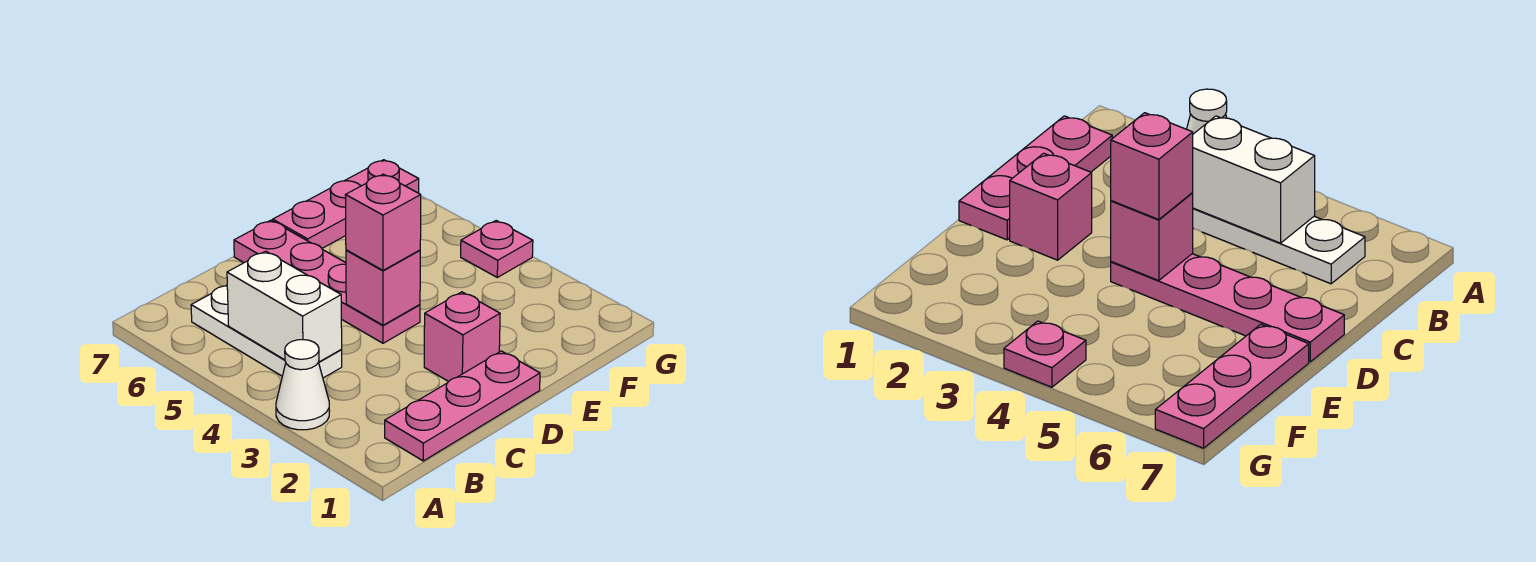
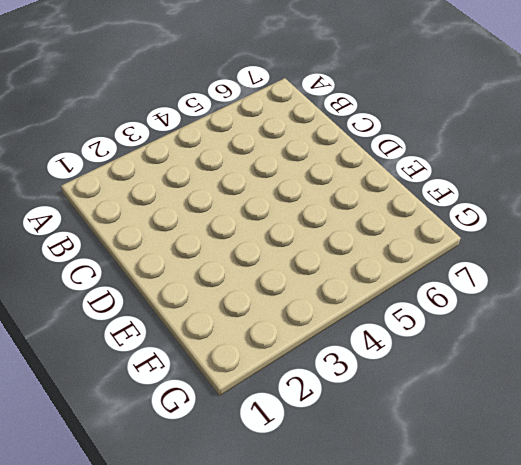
none -> white 1x1 cone [276,340,329,430]
none -> pink 1x3 plate [385,351,540,461]

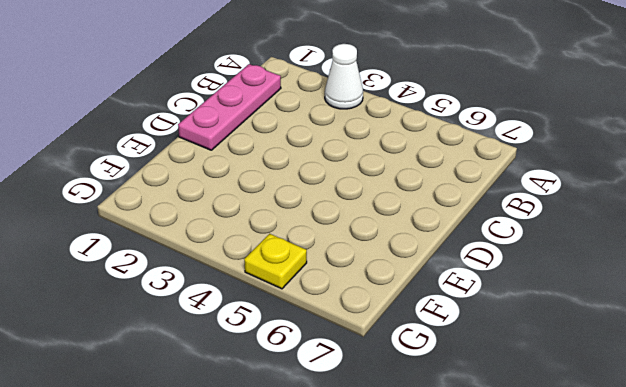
yellow 1x1 plate [244,234,307,289] -> none
none -> white 1x3 plate [191,285,342,378]
none -> pink 1x1 brick [424,292,500,381]

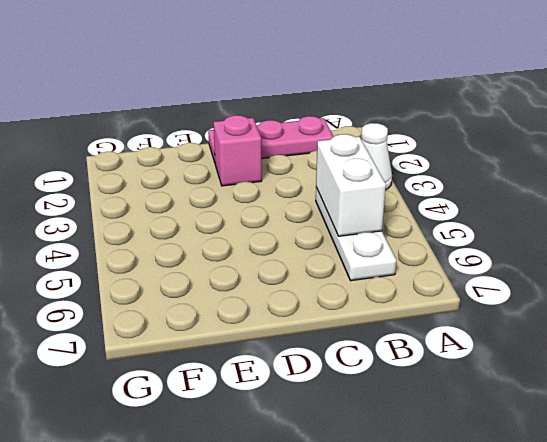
none -> pink 1x4 plate [234,220,420,343]
none -> pink 1x3 plate [273,160,419,248]

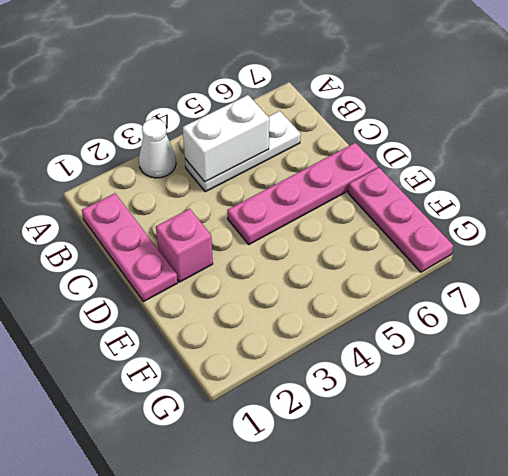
none -> pink 1x1 plate [461,221,533,277]
none -> pink 1x1 brick [346,250,420,325]

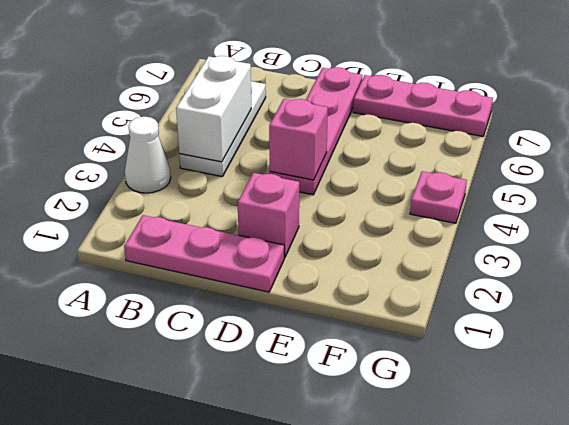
none -> pink 1x1 brick [346,174,421,270]

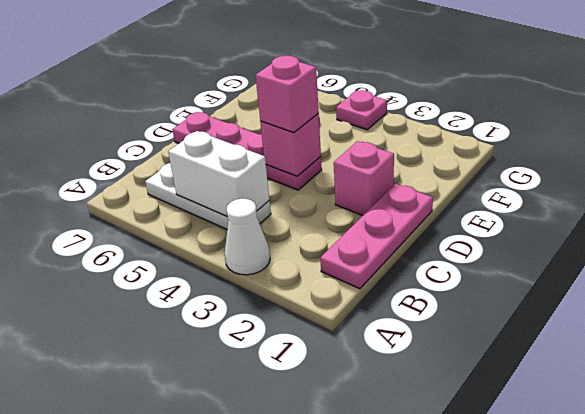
none -> pink 1x3 plate [273,160,419,248]

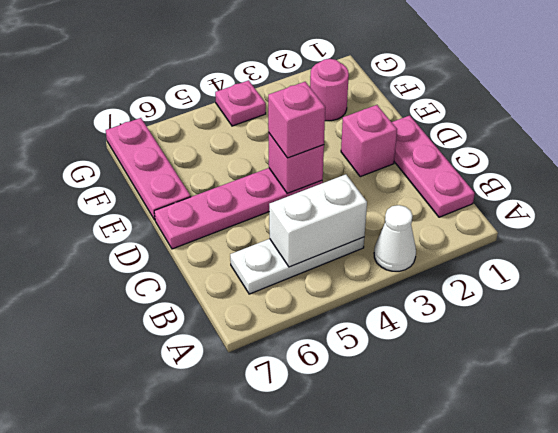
pink 1x1 round brick [310,59,349,121] -> none

